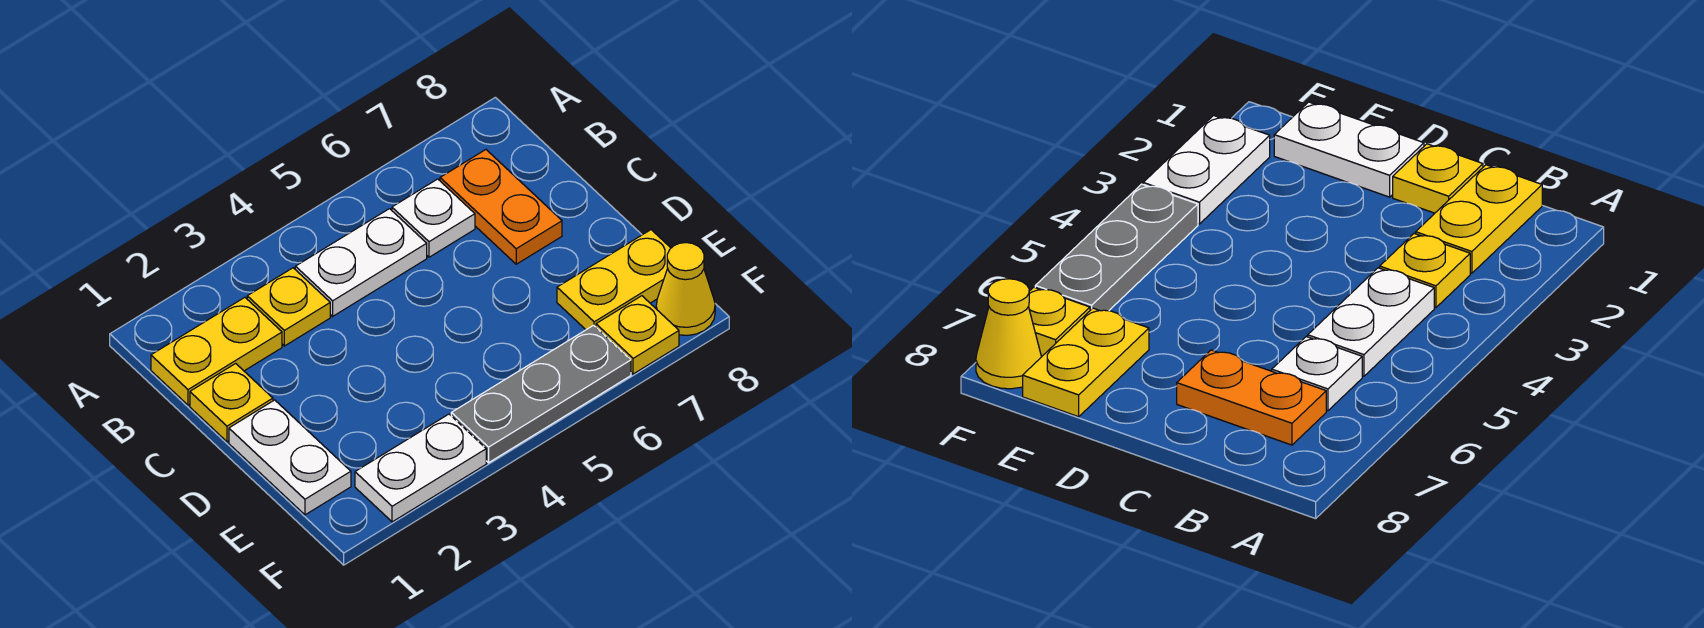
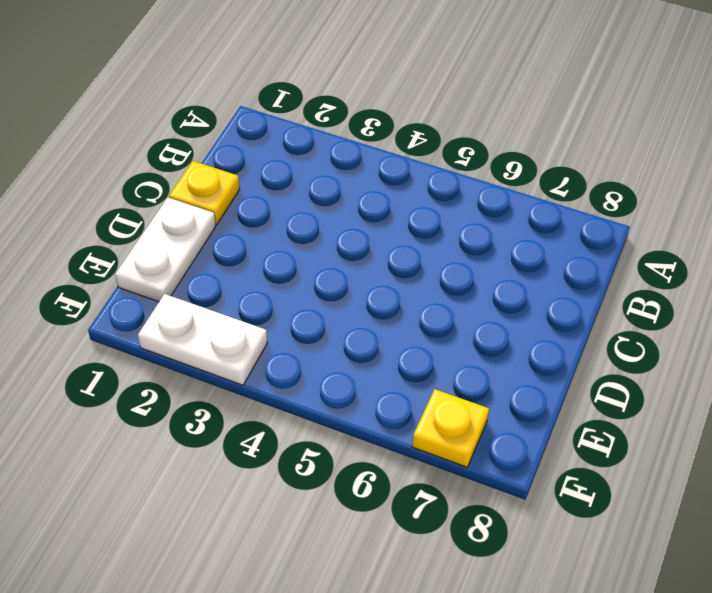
none -> yellow 1x2 plate [151,297,282,405]
none -> yellow 1x1 plate [247,268,330,346]
none -> white 1x2 plate [295,209,427,316]

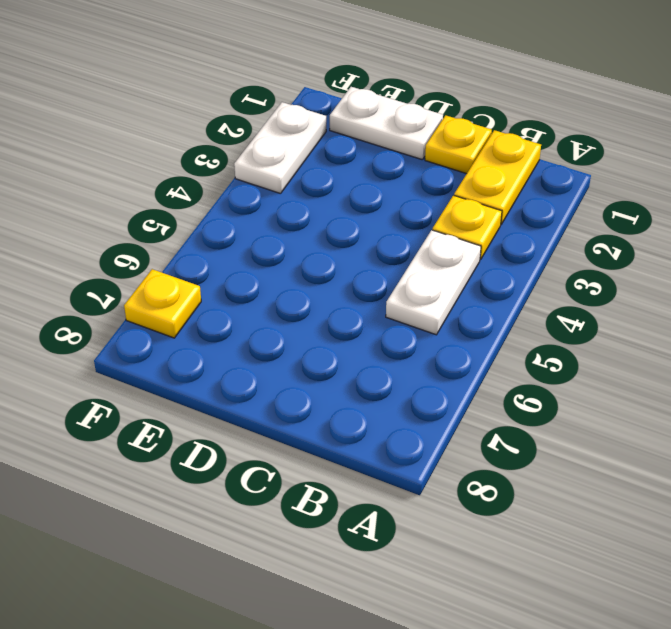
none -> white 1x1 plate [392,179,475,257]
none -> orange 1x2 plate [440,150,562,264]
none -> yellow 1x2 plate [557,230,671,330]

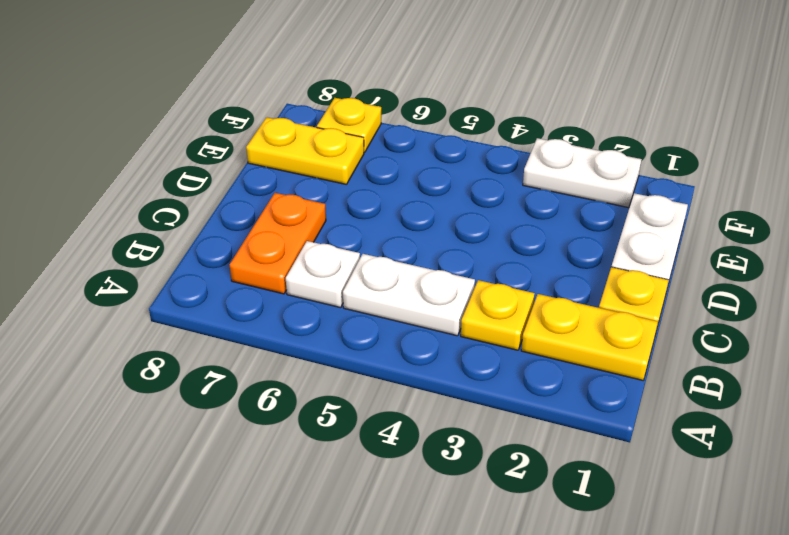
none -> grey 1x3 plate [451,325,631,463]
none -> yellow 1x1 cone [656,243,715,335]

